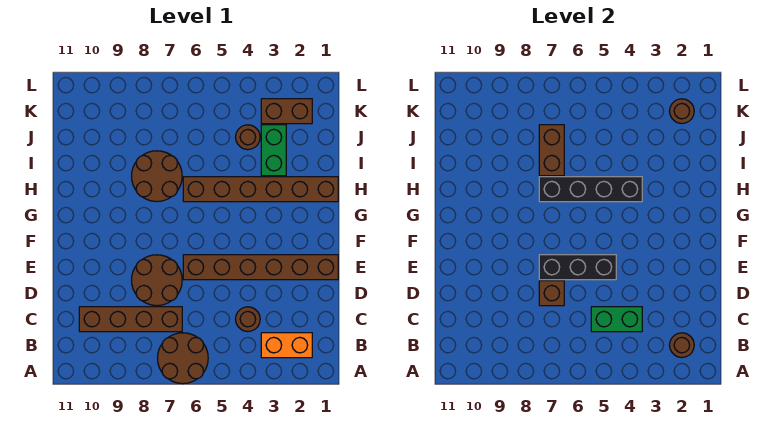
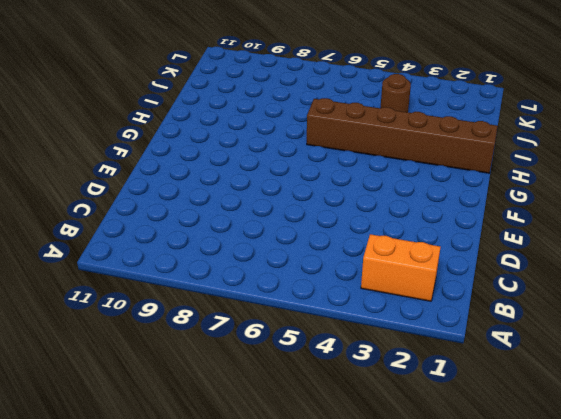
none -> brown 2x2 round brick [158,333,208,384]
none -> brown 1x1 round brick [236,307,260,332]
none -> brown 1x4 brick [79,307,182,332]

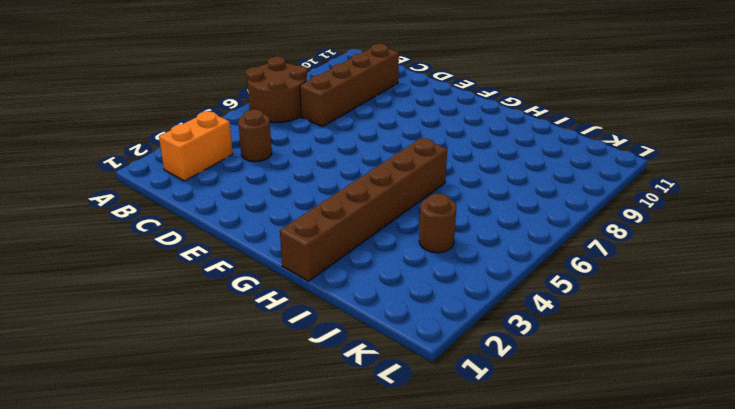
none -> brown 2x2 round brick [132,255,182,306]
none -> brown 1x6 brick [183,255,338,280]
none -> brown 2x2 round brick [132,151,182,202]

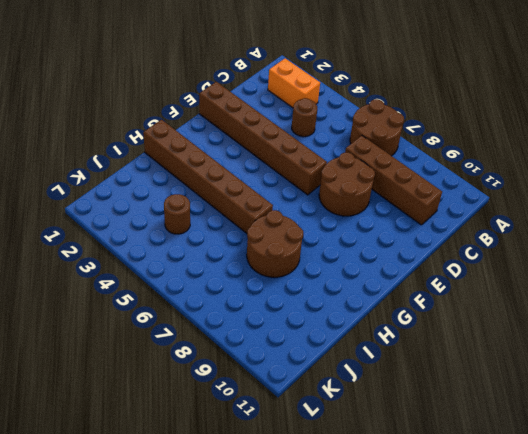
none -> green 1x2 brick [261,125,286,176]
none -> brown 1x2 brick [261,99,312,124]
none -> brown 1x1 round brick [670,333,694,358]

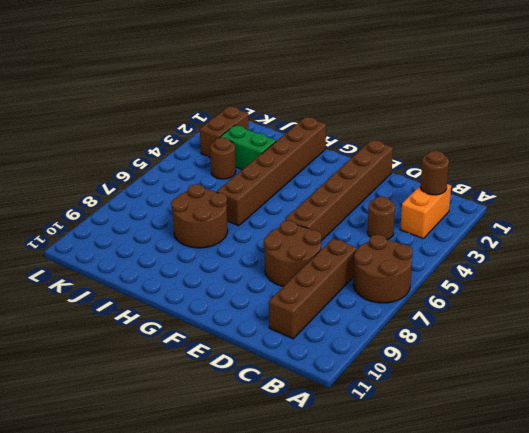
none -> green 1x2 brick [591,307,642,332]
none -> brown 1x1 brick [539,281,564,306]
none -> black 1x3 brick [539,255,616,280]

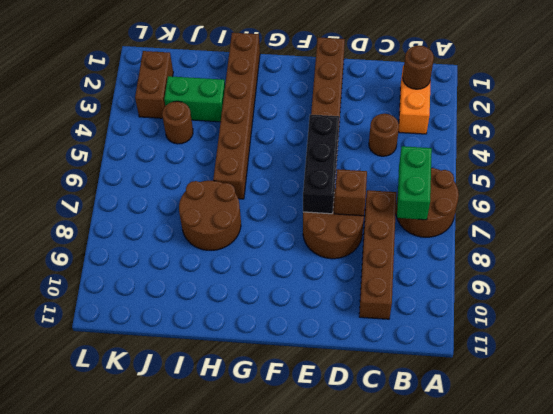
green 1x2 brick [397,146,432,220] -> green 1x2 brick moved to [591,307,642,332]
none -> black 1x4 brick [539,177,642,202]
none -> brown 1x2 brick [539,125,564,176]
none -> brown 1x1 round brick [670,99,694,124]

